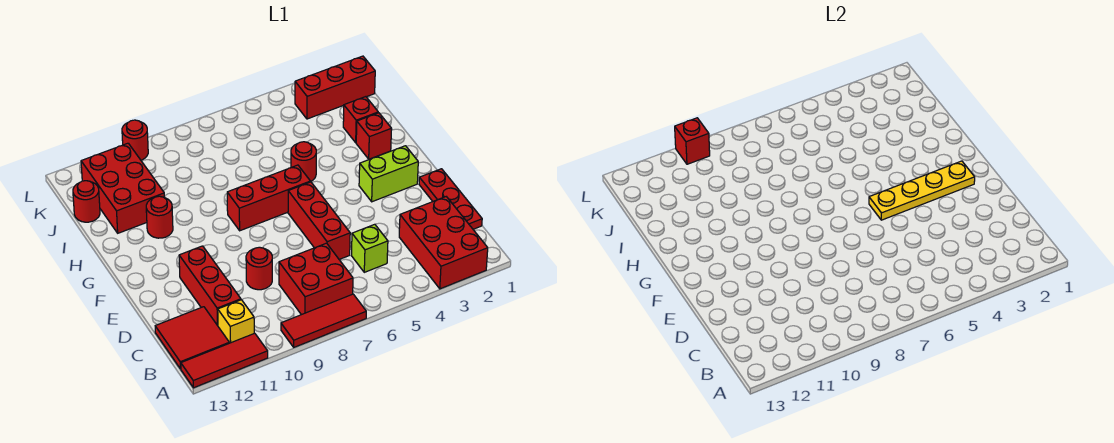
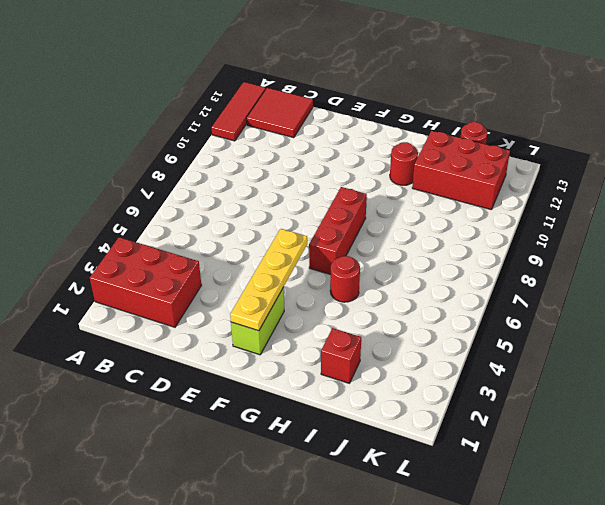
none -> red 1x3 tile [281,294,366,347]
none -> red 2x2 brick [279,243,353,315]
none -> yellow 1x1 brick [218,300,254,343]

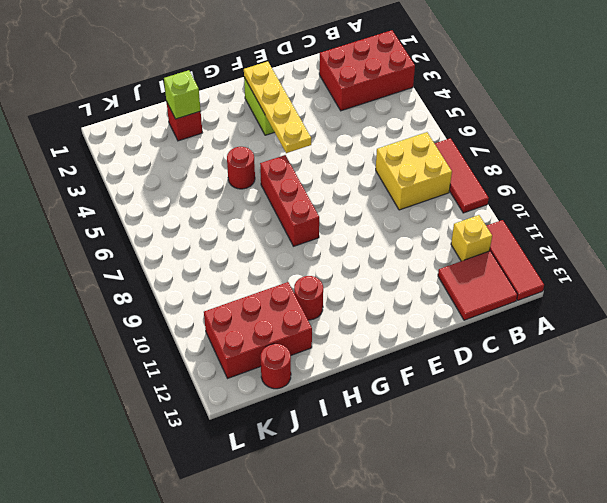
yellow 2x2 brick [376,132,452,210] -> red 2x2 brick [279,243,353,315]
lime 1x1 brick [164,70,201,119] -> lime 1x1 brick moved to [352,224,388,272]
none -> red 1x3 plate [419,169,482,229]
none -> red 1x3 brick [179,246,241,326]
none -> red 1x3 brick [288,182,350,259]

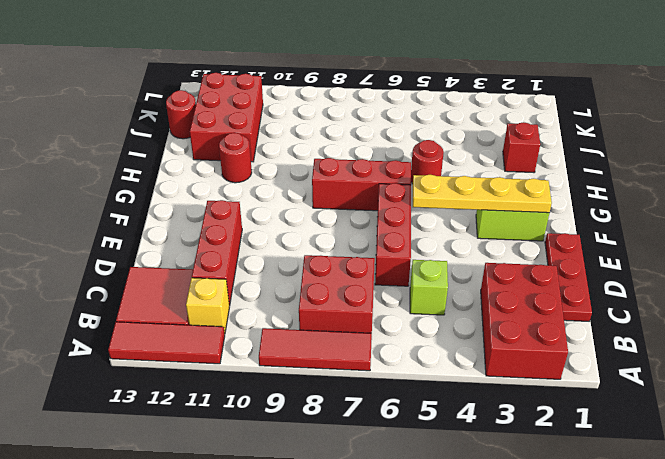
none -> red 1x1 round brick [246,247,272,290]
none -> red 1x1 brick [356,113,392,159]
none -> red 1x3 brick [295,56,375,119]

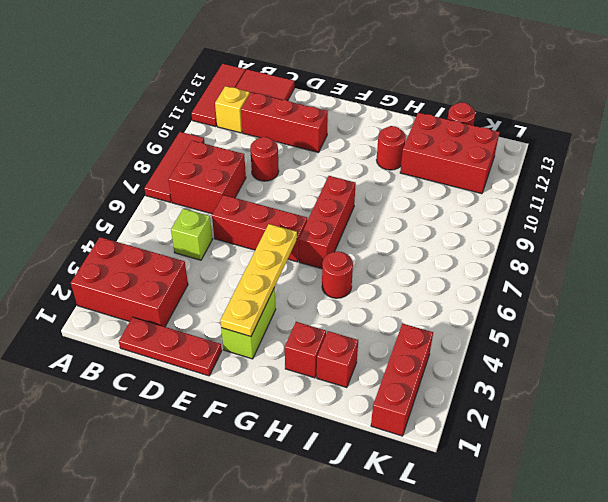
none -> red 1x1 round brick [122,120,148,160]
none -> red 1x1 brick [675,118,710,164]

